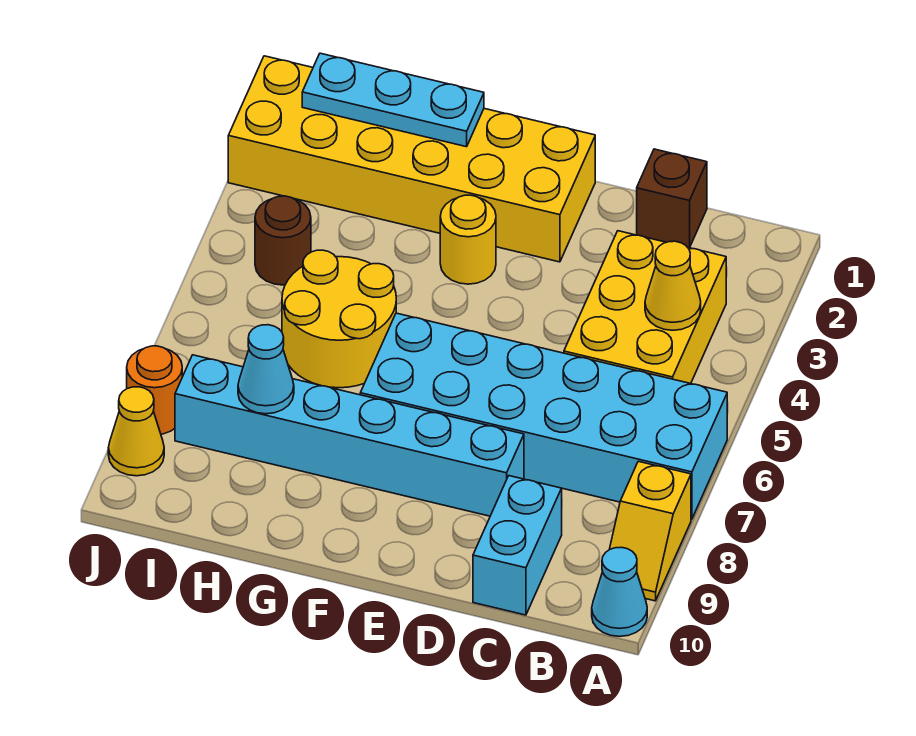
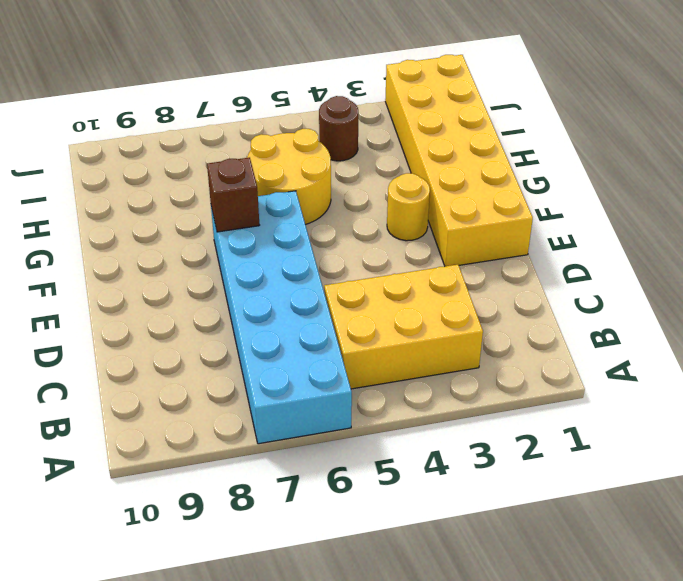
brown 1x1 brick [207,157,259,232] -> brown 1x1 brick moved to [637,149,707,248]
none -> yellow 1x2 slope [609,461,691,601]
none -> cyan 1x1 cone [592,547,647,636]
none -> cyan 1x2 brick [473,476,562,615]

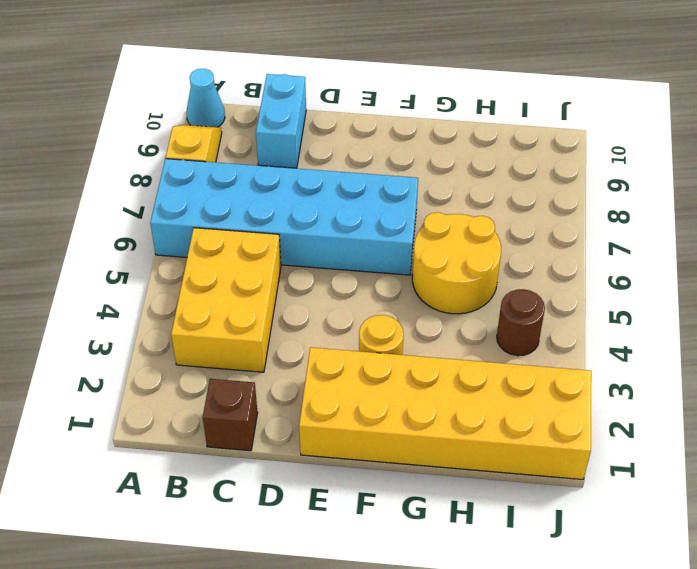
none -> cyan 1x6 brick [175,355,524,516]
none -> orange 1x1 round brick [127,346,183,434]
none -> yellow 1x1 cone [108,387,164,476]

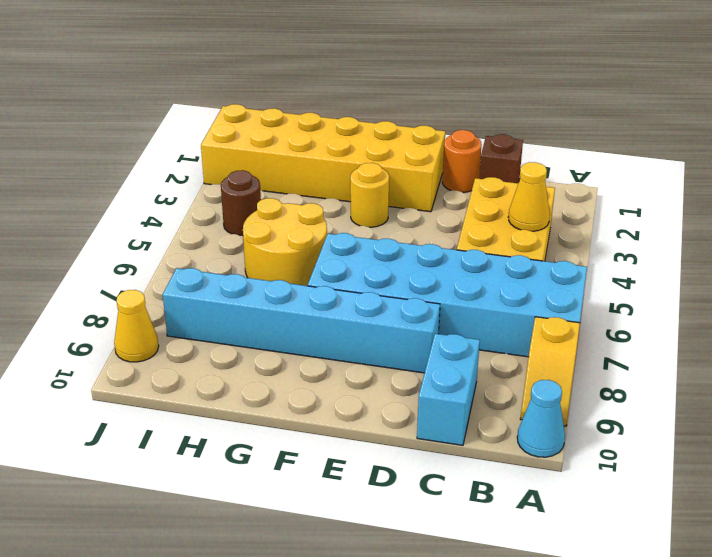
orange 1x1 round brick [442,130,482,193] -> orange 1x1 round brick moved to [127,346,183,434]
none -> cyan 1x3 plate [302,53,484,147]
none -> cyan 1x1 cone [238,325,294,414]

